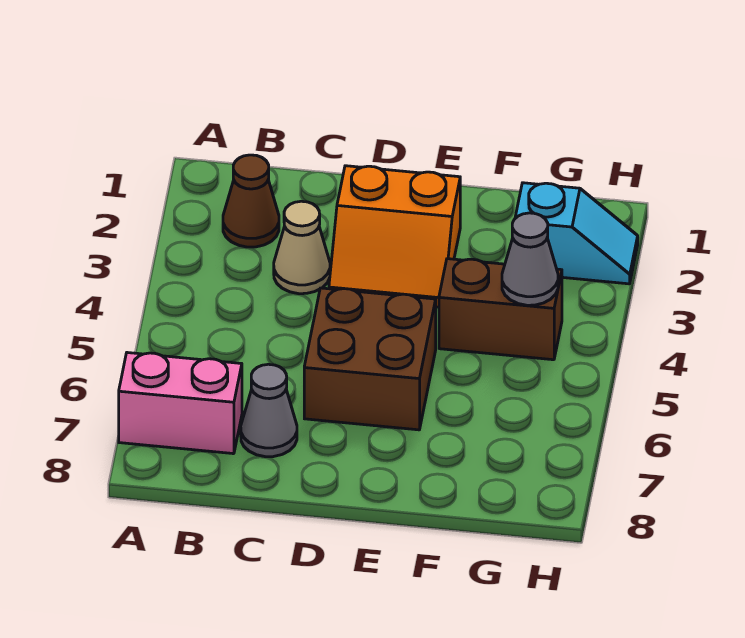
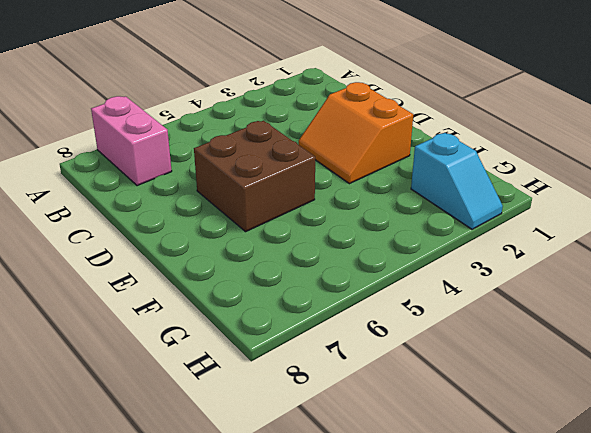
none -> brown 1x1 cone [223,155,279,247]
none -> tan 1x1 cone [274,201,330,294]

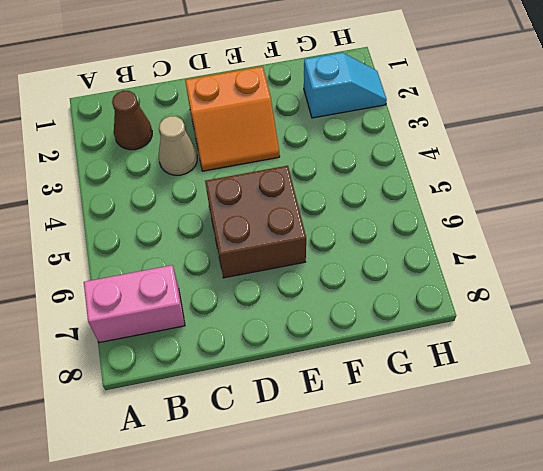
none -> grey 1x1 cone [241,364,297,457]
none -> brown 1x2 brick [439,259,562,360]

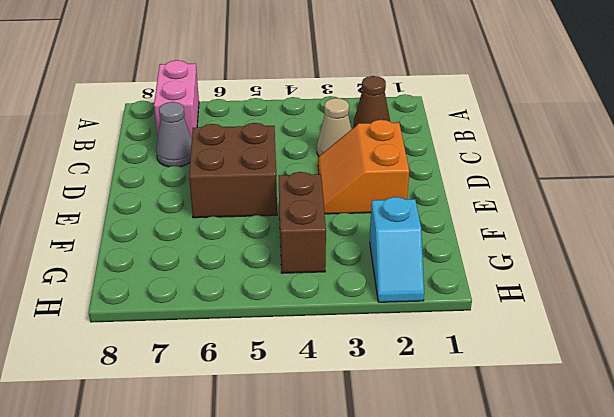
none -> grey 1x1 cone [502,213,558,305]

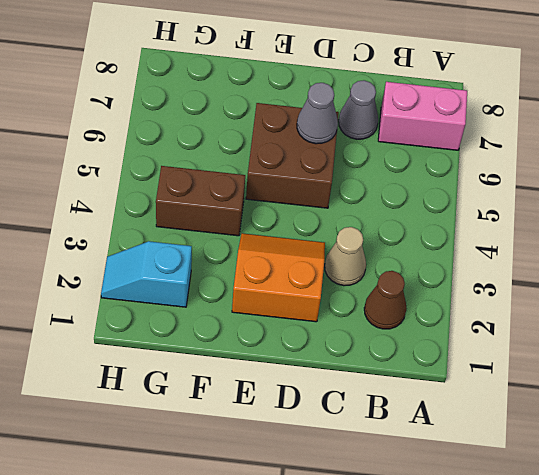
grey 1x1 cone [297,83,338,144] -> grey 1x1 cone moved to [502,213,558,305]

